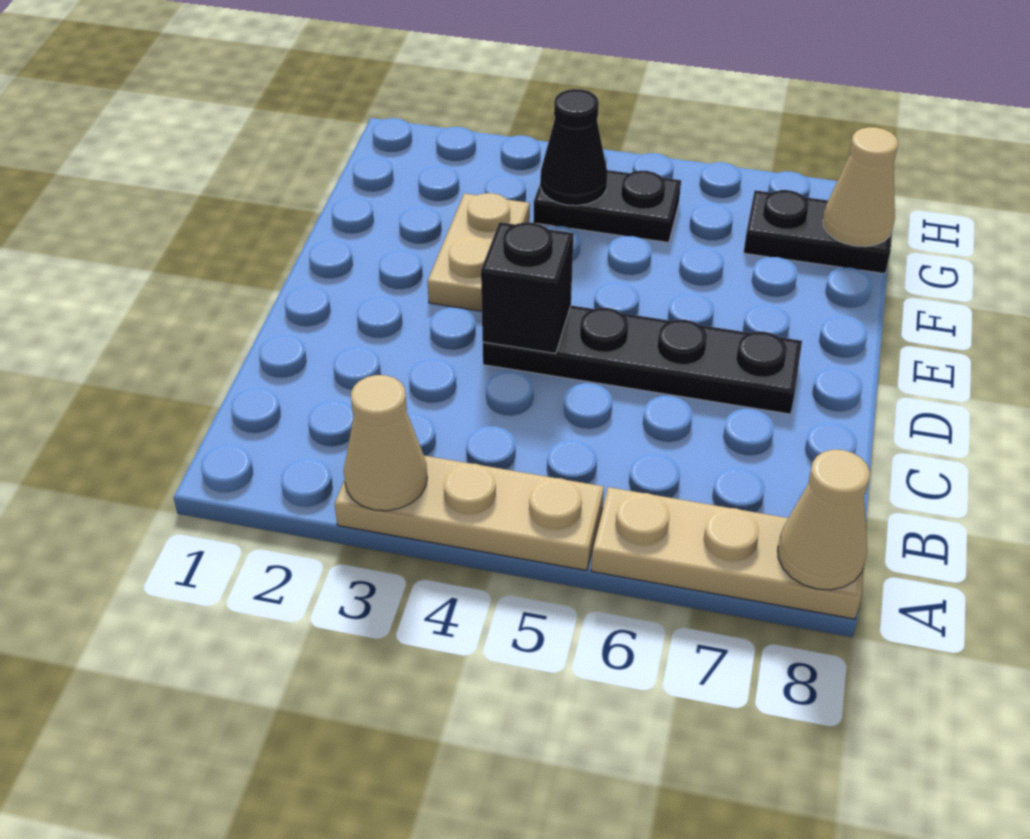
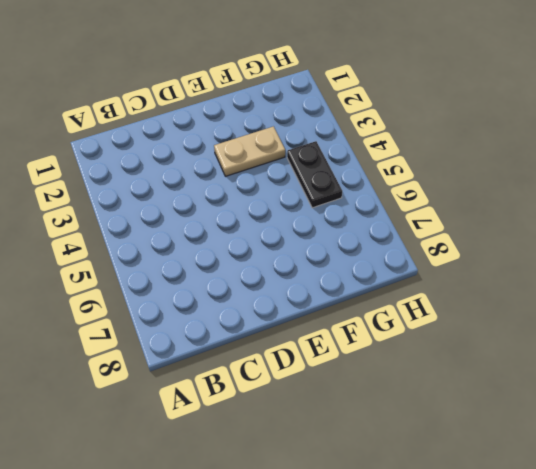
none -> tan 1x3 plate [335,456,604,571]
none -> tan 1x3 plate [591,487,867,619]

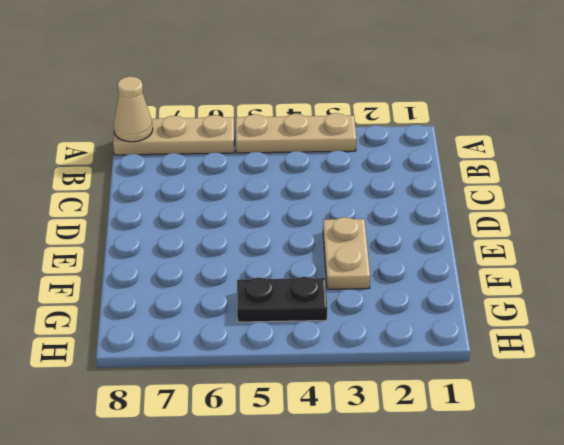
none -> black 1x4 plate [483,305,802,414]
none -> black 1x2 plate [744,190,892,274]

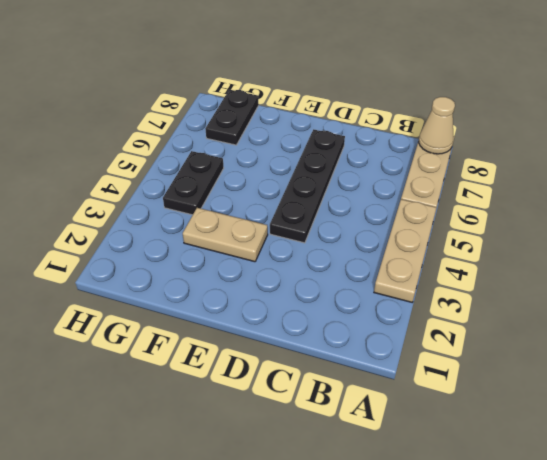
none -> tan 1x1 cone [344,375,427,511]
none -> black 1x1 brick [481,222,574,354]

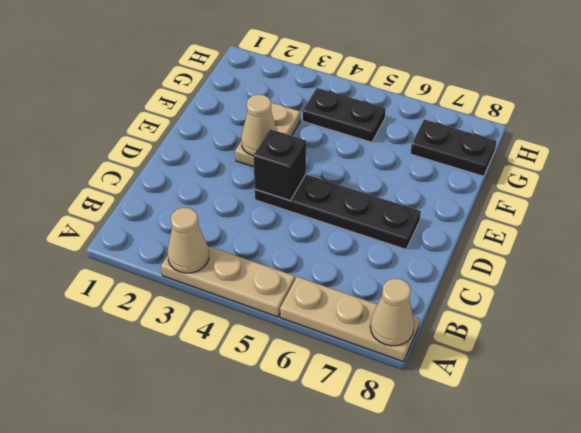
tan 1x1 cone [241,95,277,156] -> tan 1x1 cone moved to [823,127,898,247]
none -> black 1x1 cone [540,89,607,206]

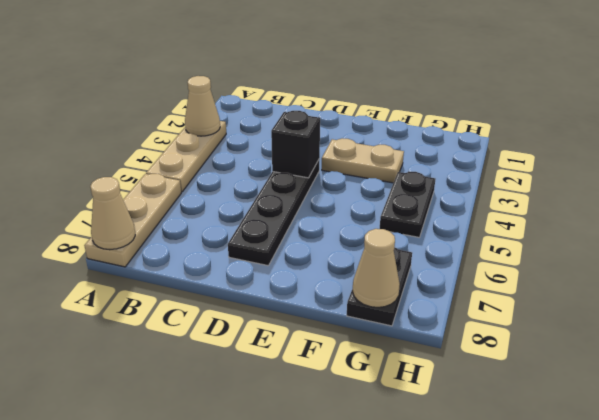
none -> black 1x1 cone [540,89,607,206]

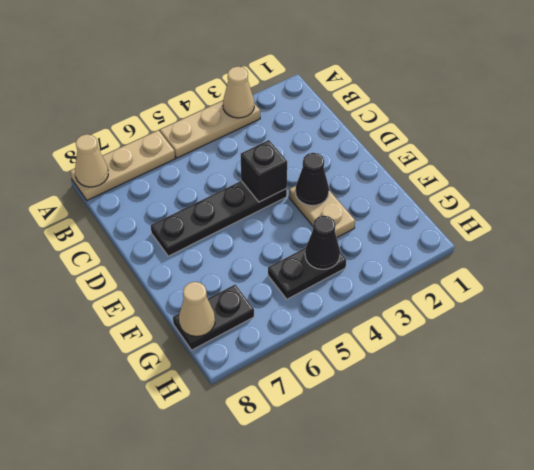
black 1x1 cone [296,153,329,206] -> none

